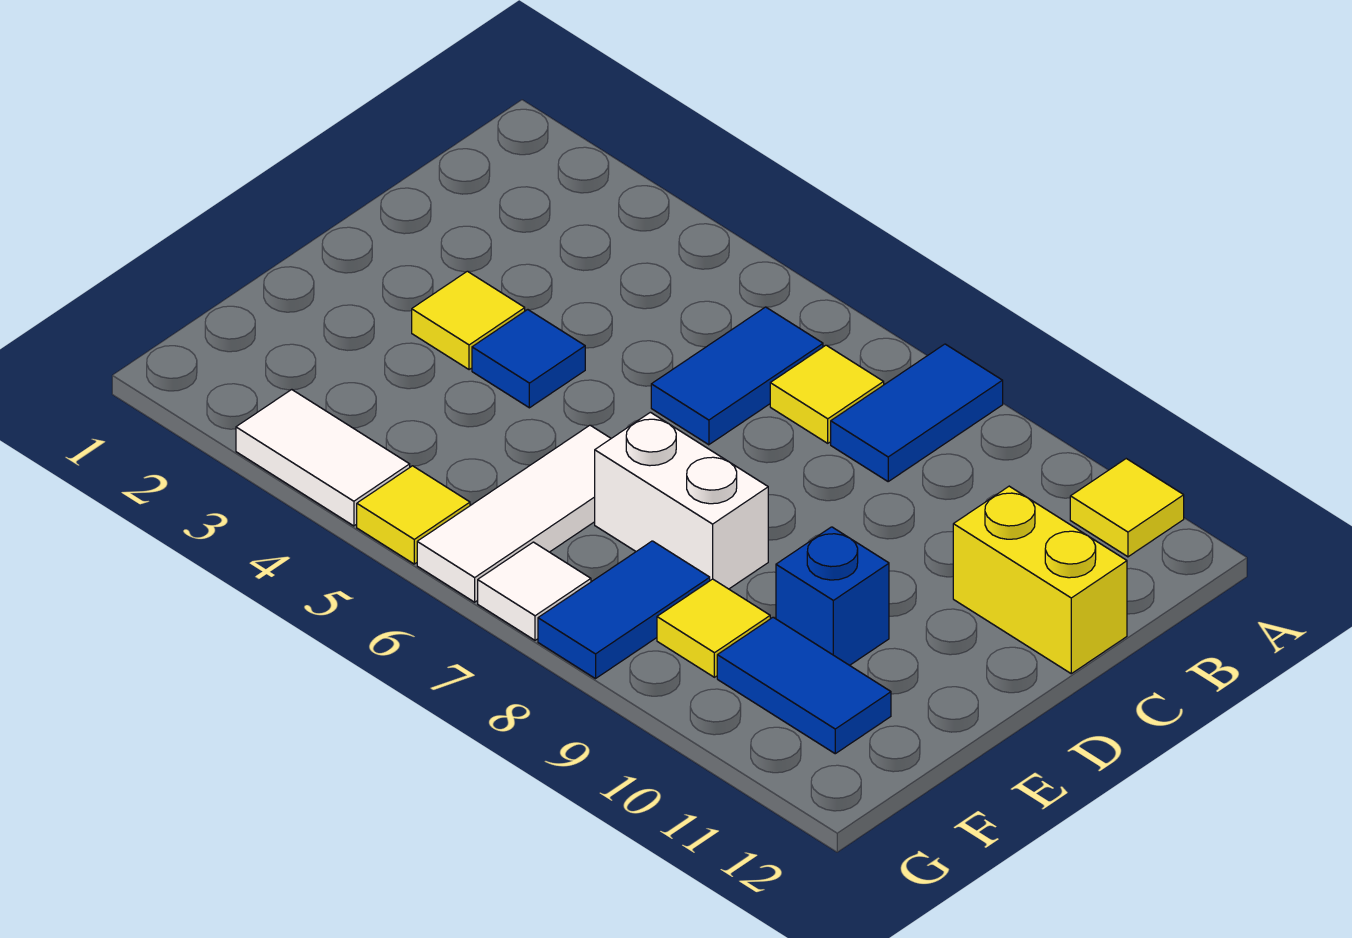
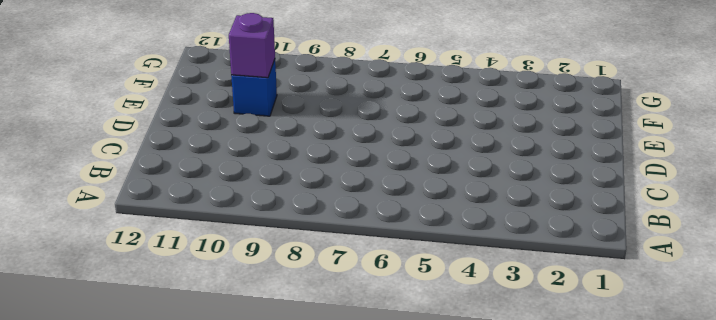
purple 1x1 brick [229,13,275,78] -> none
none -> blue 1x2 tile [831,344,1003,481]
none -> yellow 1x1 tile [1070,459,1184,557]
none -> blue 1x2 tile [651,307,823,445]

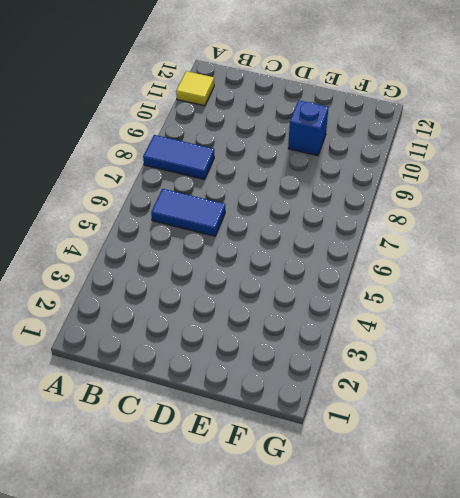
none -> yellow 1x1 tile [770,345,884,443]
none -> yellow 1x2 brick [953,486,1127,674]
none -> yellow 1x1 tile [412,271,525,370]

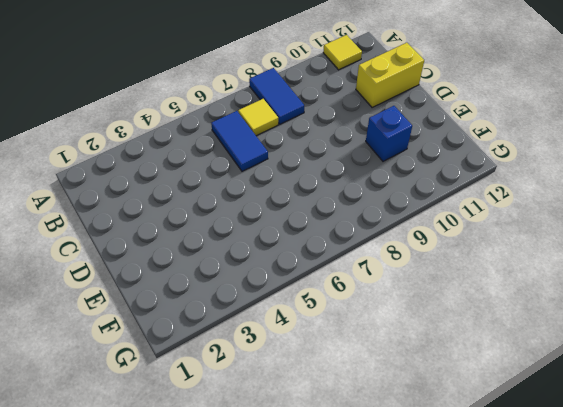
none -> yellow 1x1 tile [412,271,525,370]
none -> blue 1x1 tile [472,310,585,408]
none -> white 1x3 tile [417,425,611,602]

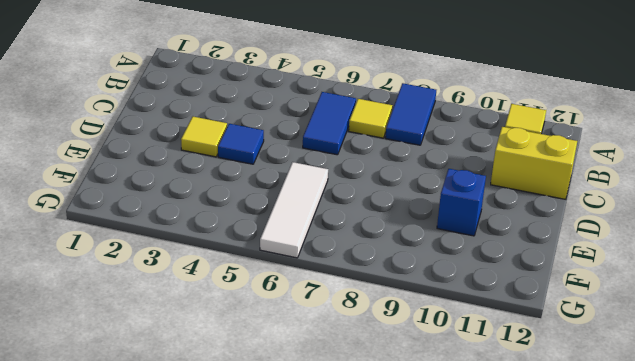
none -> white 1x2 brick [595,412,768,589]
none -> blue 1x2 tile [538,541,710,679]
none -> yellow 1x1 tile [657,579,770,677]

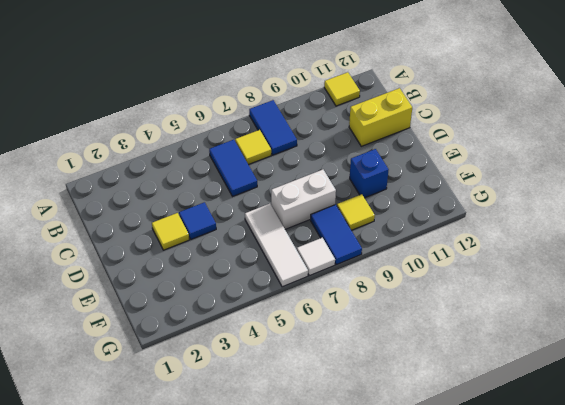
none -> blue 1x2 tile [717,617,891,754]
none -> white 1x2 tile [236,390,410,526]
none -> yellow 1x1 tile [357,466,470,564]

